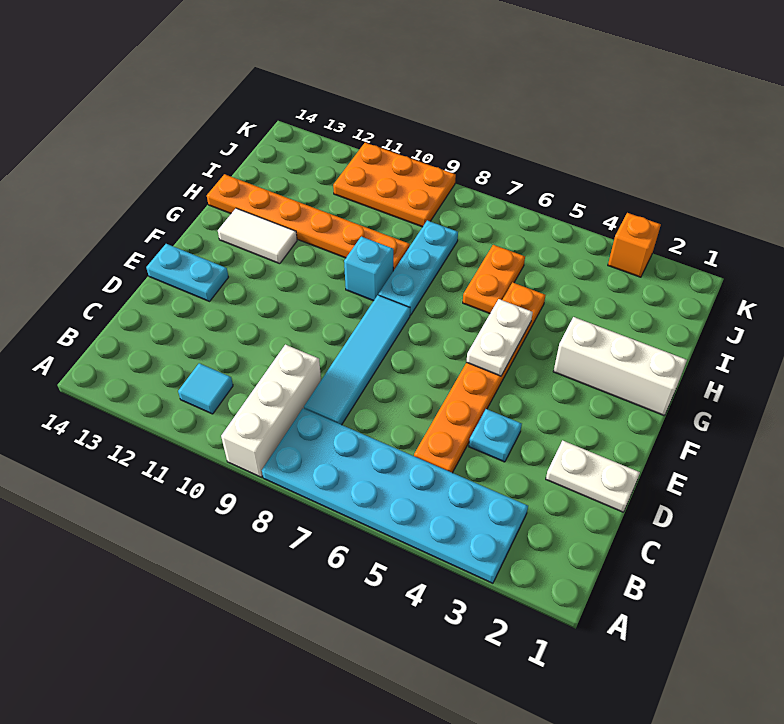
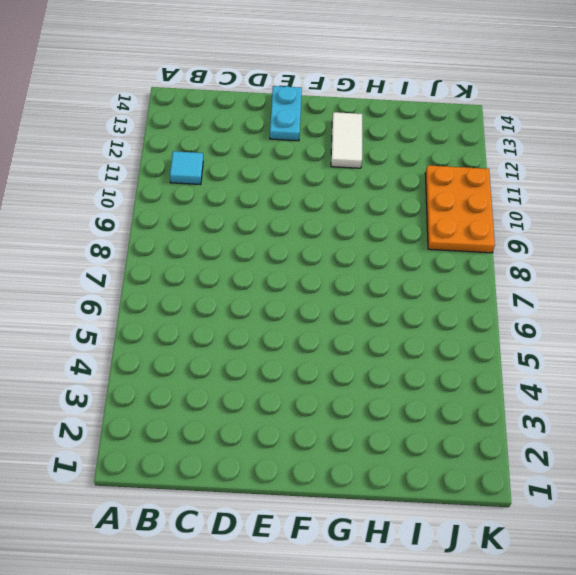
none -> cyan 2x6 plate [262,408,528,583]
none -> white 1x3 brick [221,345,321,477]
none -> orange 1x6 plate [414,282,545,473]

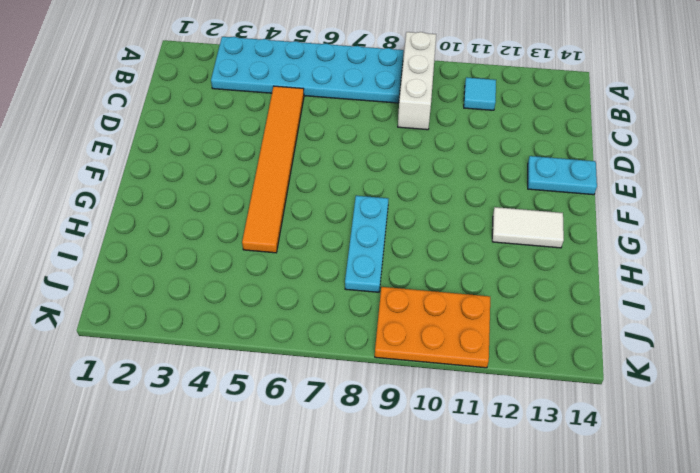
orange 1x6 tile [242,86,304,253] -> orange 1x6 plate [414,282,545,473]
none -> cyan 1x4 tile [304,295,410,425]
none -> white 1x2 plate [546,440,640,512]
none -> cyan 1x1 plate [469,409,522,462]

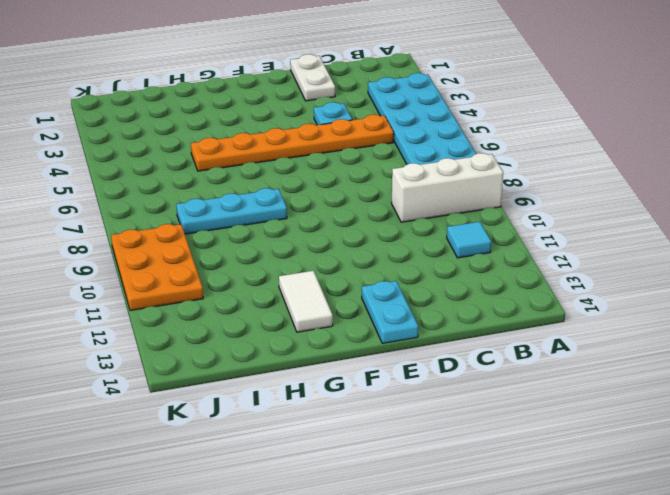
none -> cyan 1x4 tile [304,295,410,425]
none -> white 1x3 brick [553,317,687,416]
none -> cyan 1x1 brick [344,237,393,301]

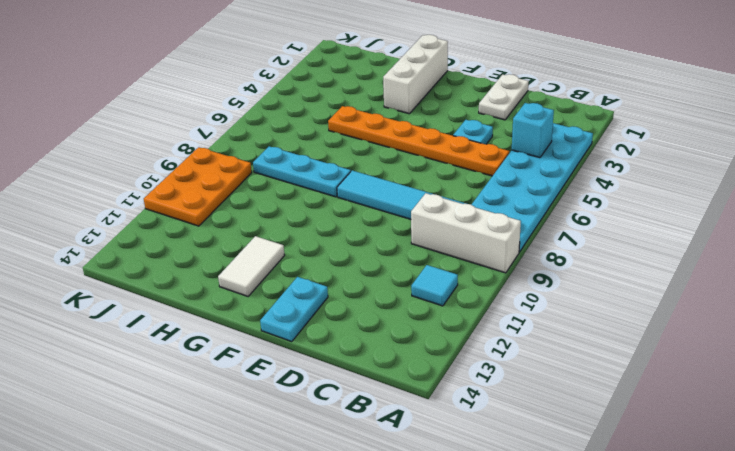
cyan 1x1 brick [512,103,554,158] -> cyan 1x1 brick moved to [344,237,393,301]
none -> orange 1x2 plate [463,245,525,314]
none -> orange 1x6 plate [207,174,410,271]
none -> orange 1x1 brick [608,213,661,277]

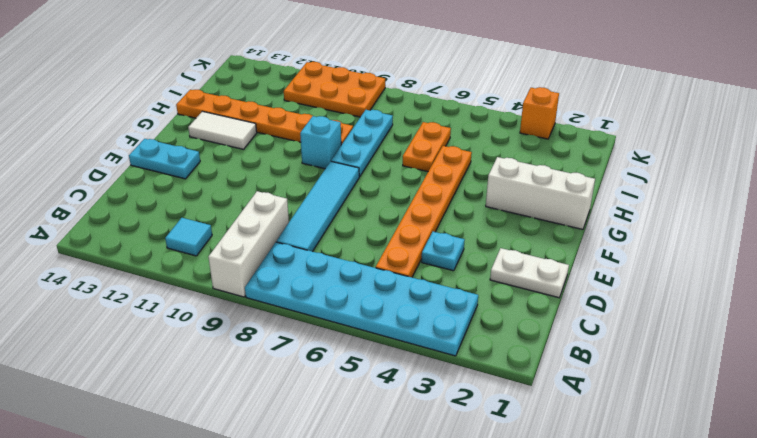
none -> white 1x2 plate [466,299,533,376]

